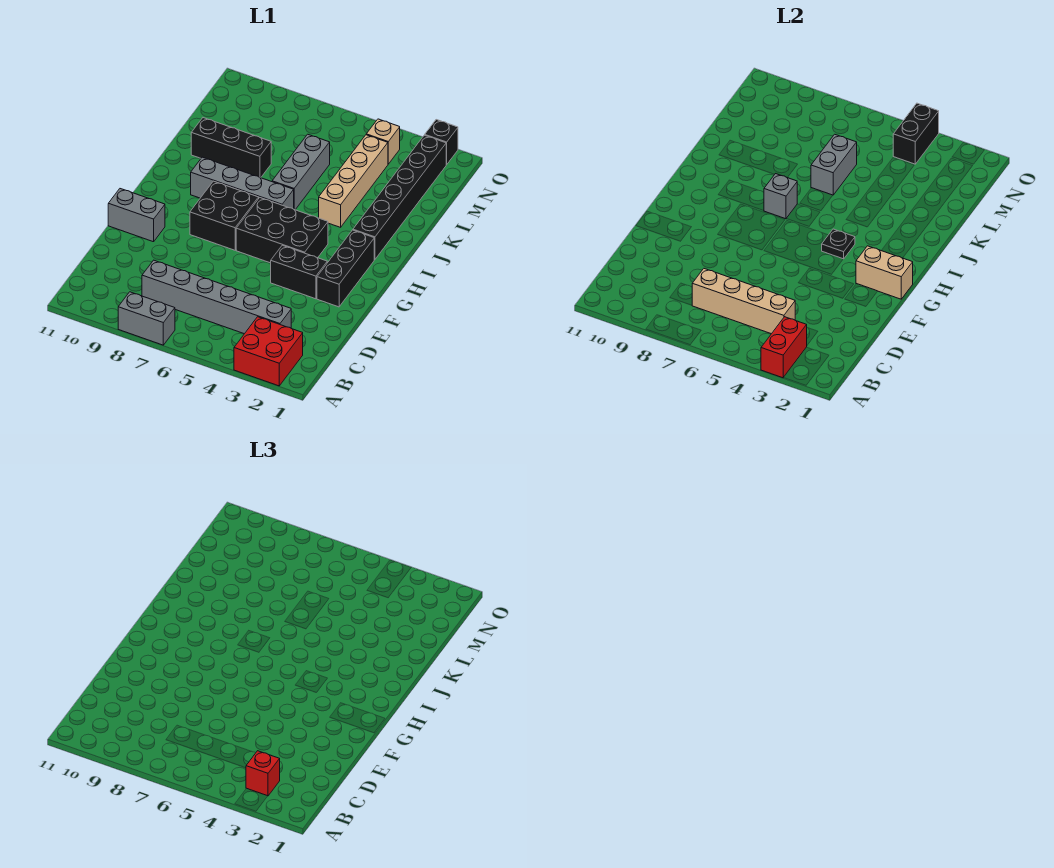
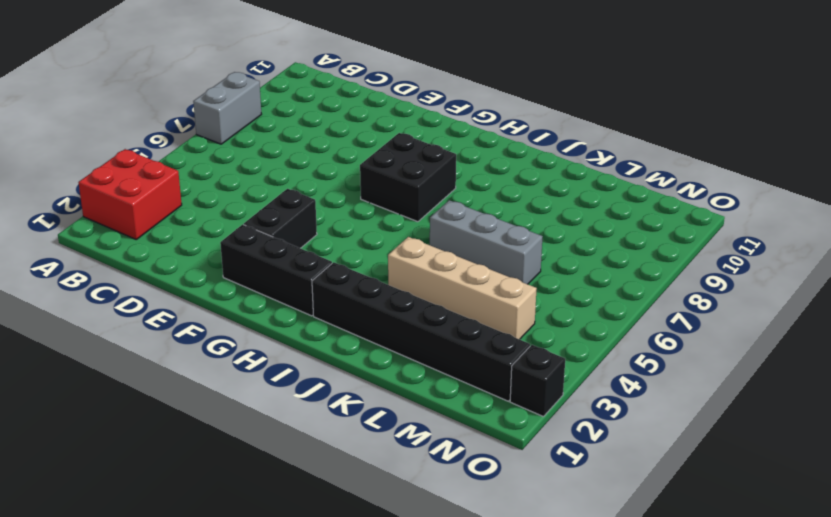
none -> grey 1x6 brick [142,260,291,334]
none -> grey 1x2 brick [108,189,165,242]
none -> black 2x3 brick [236,198,328,263]

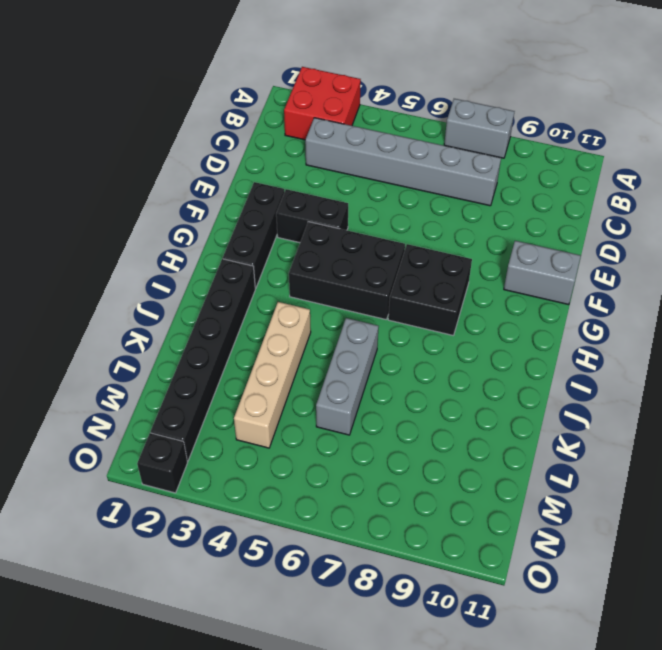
none -> grey 1x4 brick [191,157,294,209]
none -> black 1x3 brick [191,118,271,178]
none -> tan 1x1 brick [366,119,400,164]

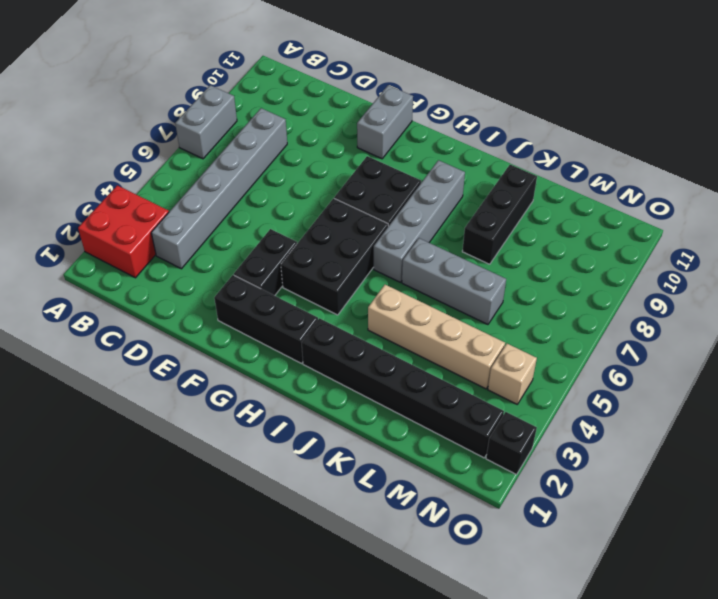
none -> red 1x2 brick [761,317,807,378]
none -> tan 1x4 brick [692,269,795,334]
none -> tan 1x2 brick [856,246,913,299]

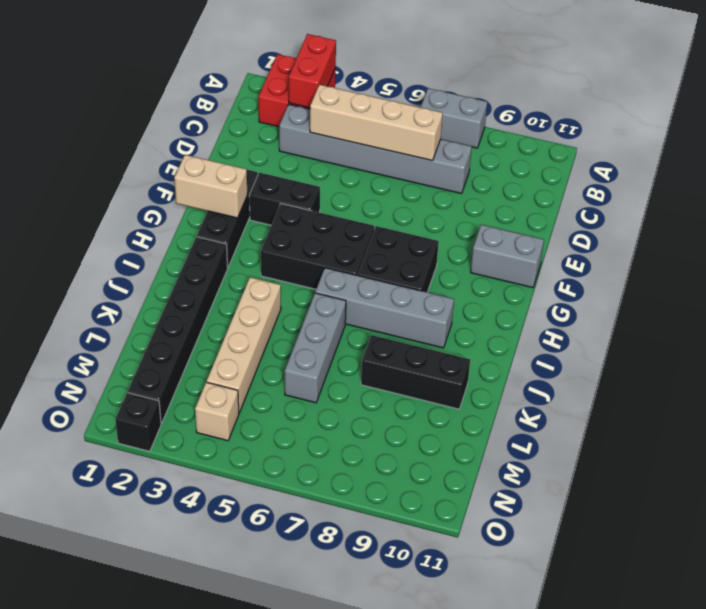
none -> black 1x1 plate [822,229,855,259]
none -> grey 1x1 brick [764,174,797,219]
none -> grey 1x2 brick [811,134,857,195]

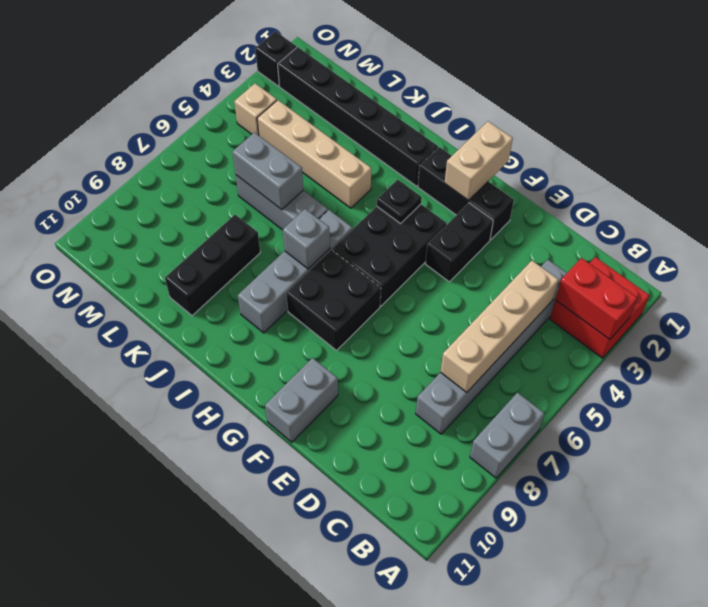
none -> black 1x2 brick [893,103,939,164]
none -> red 1x1 brick [246,751,280,796]

